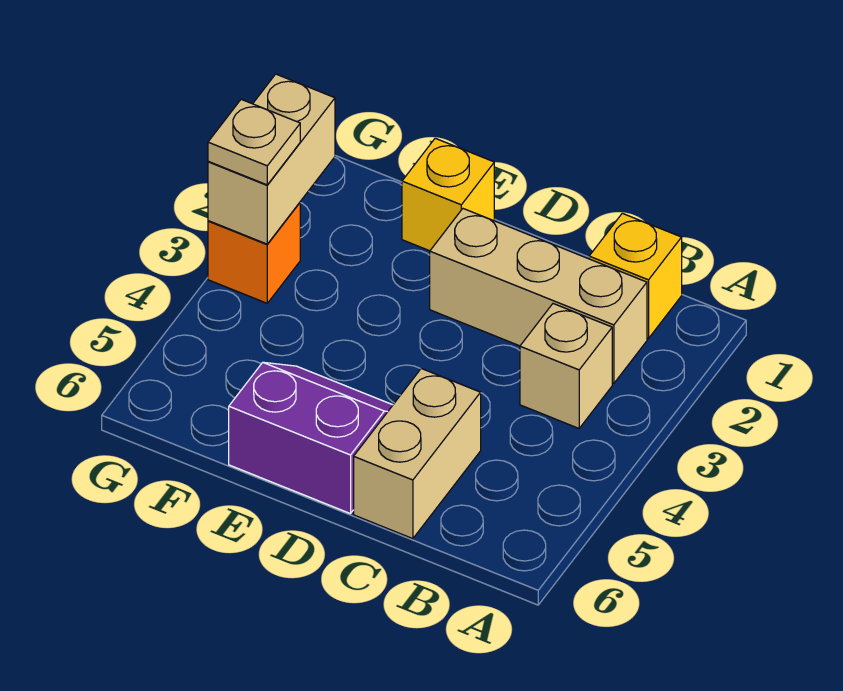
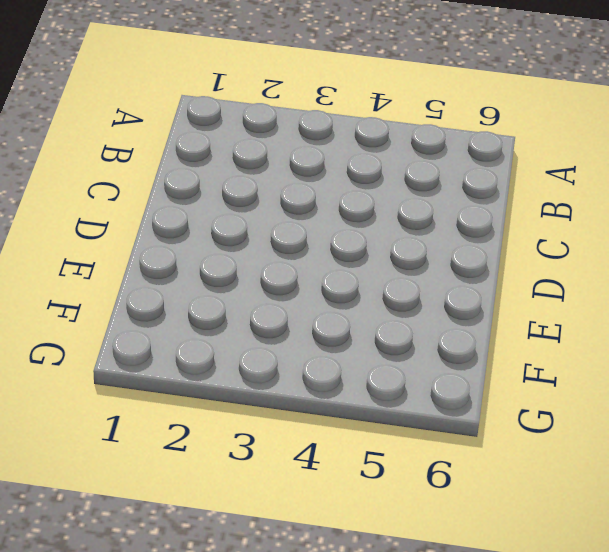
none -> yellow 1x1 brick [589,213,682,338]
none -> tan 1x3 brick [430,209,647,383]

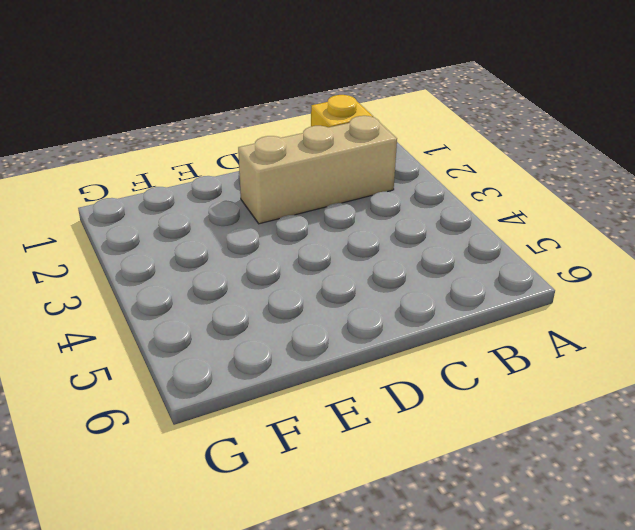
none -> tan 1x1 brick [520,304,612,428]
none -> tan 1x2 brick [354,369,481,539]

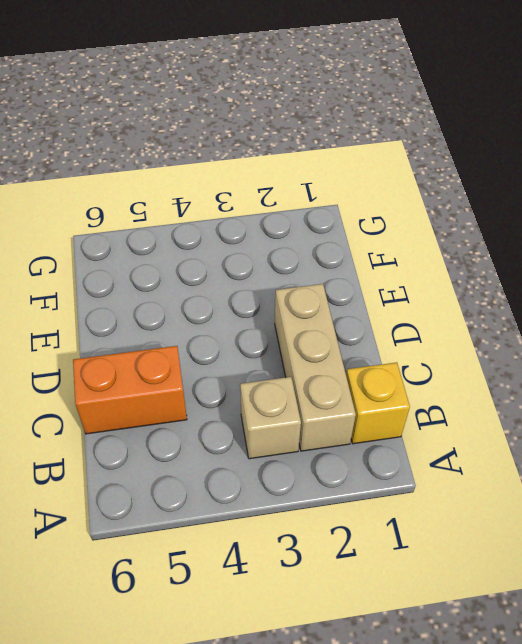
orange 1x2 brick [73,346,187,434] -> tan 1x2 brick [354,369,481,539]
none -> purple 2x2 slope [229,362,393,514]
none -> yellow 1x1 brick [402,138,494,251]

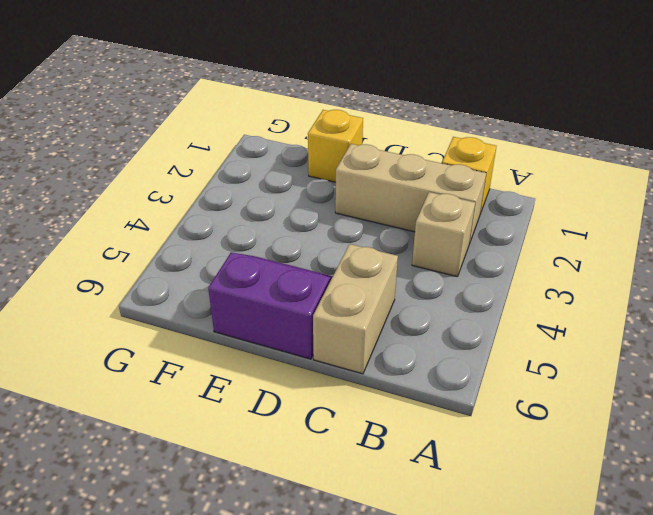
none -> orange 1x1 brick [208,203,300,303]
none -> tan 1x2 brick [208,74,335,244]

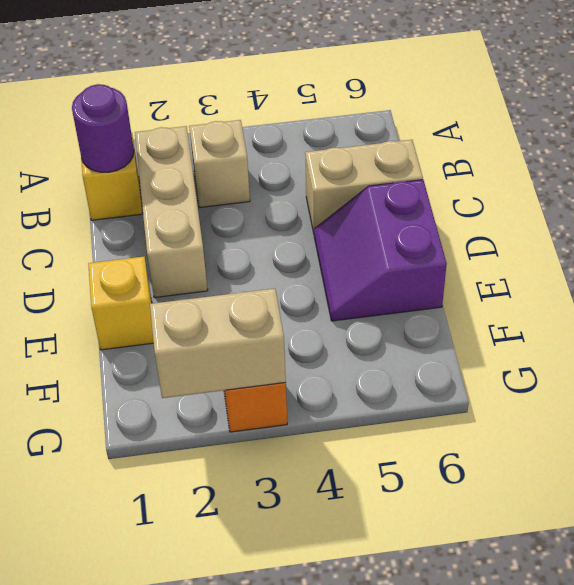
purple 1x1 round brick [72,84,134,172] -> none
none -> tan 1x1 plate [208,99,300,185]

